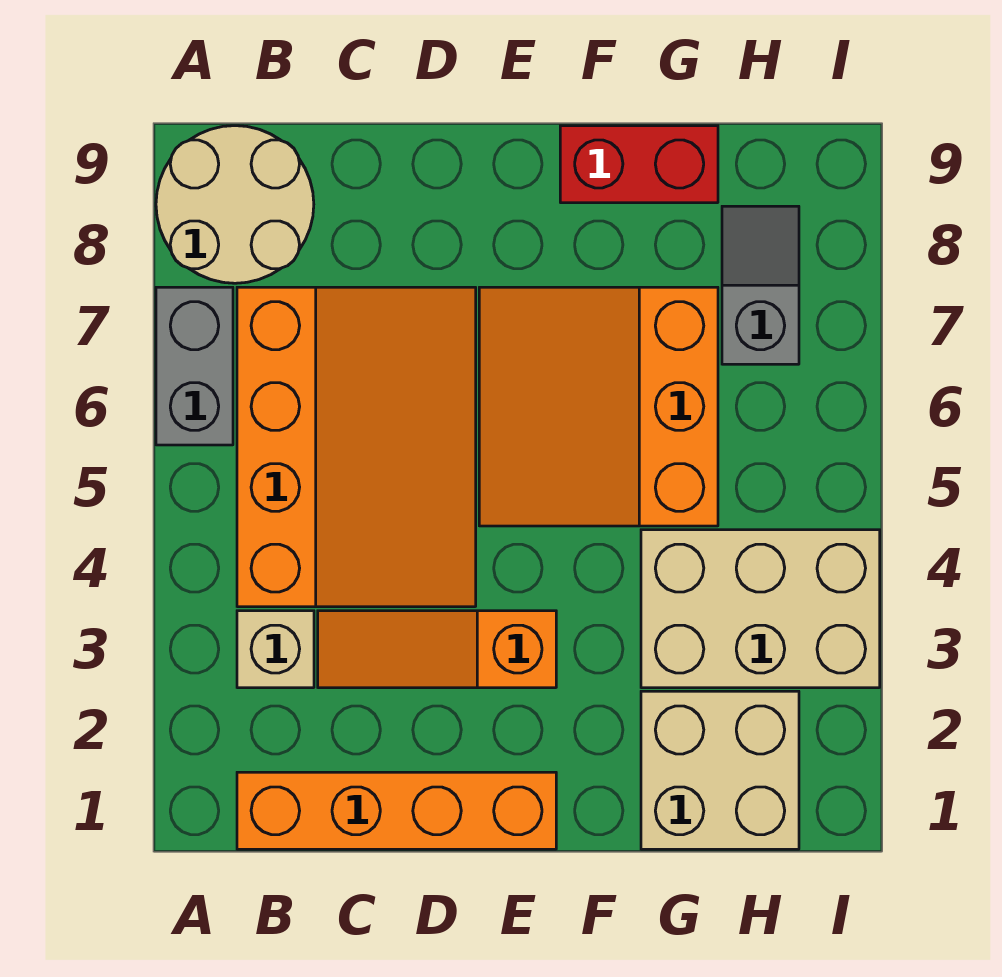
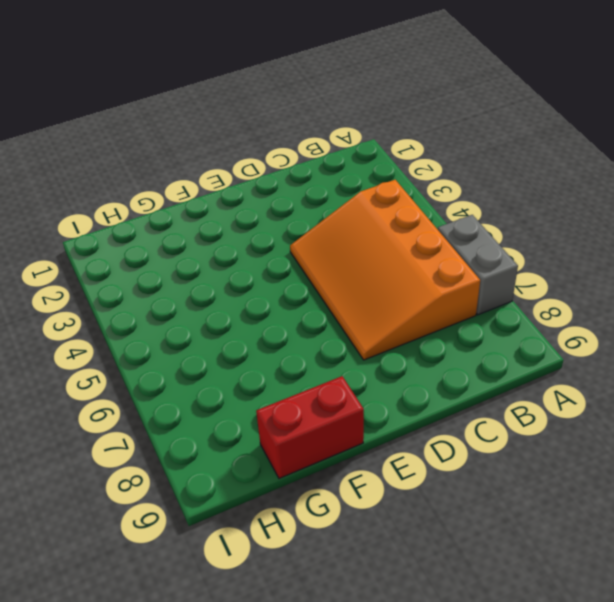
none -> tan 2x2 round brick [156,126,314,283]
none -> orange 1x4 brick [237,772,556,849]

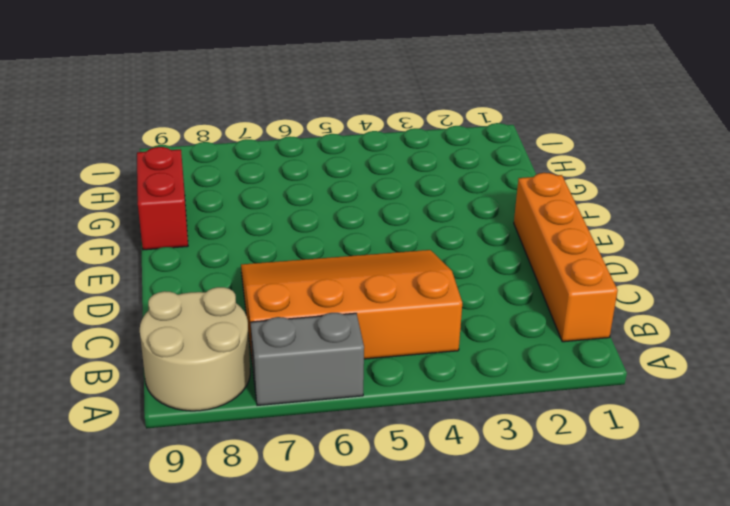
none -> tan 1x1 brick [237,611,314,688]
none -> orange 1x3 slope [318,611,556,688]

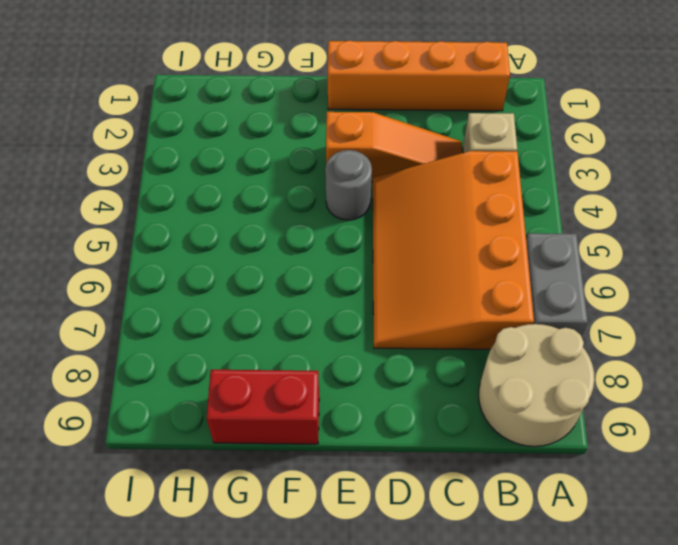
grey 1x1 round brick [325,150,372,220] -> none
none -> orange 3x3 slope [479,287,718,526]
none -> tan 2x2 brick [641,691,799,849]

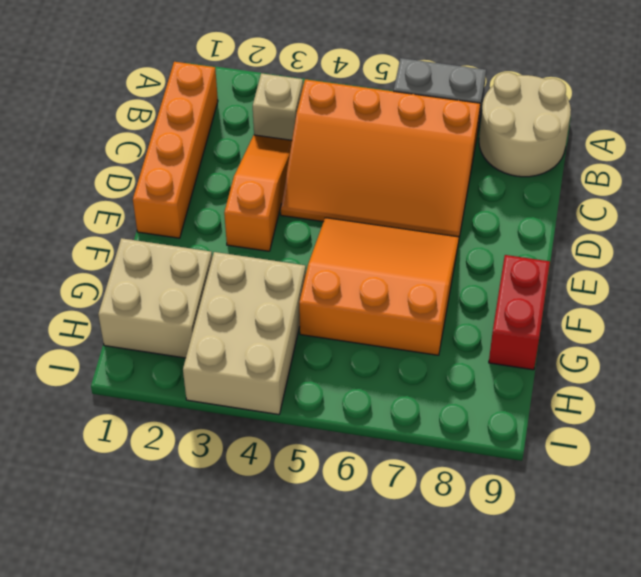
none -> grey 1x2 slope [722,206,799,364]

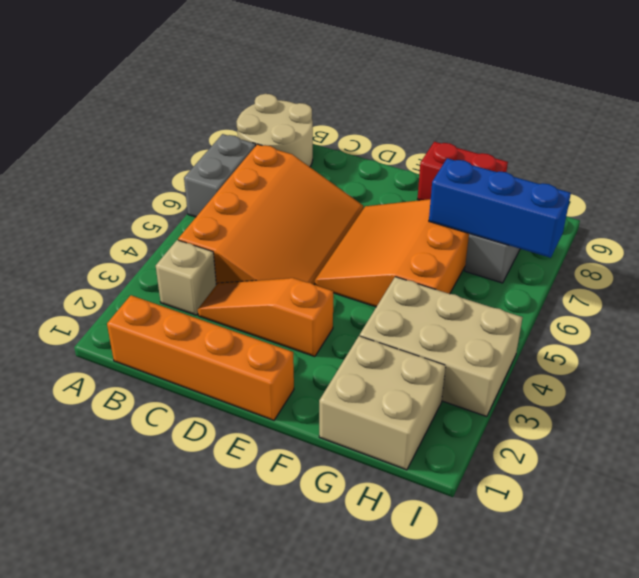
blue 1x3 brick [429,158,571,258] -> none

